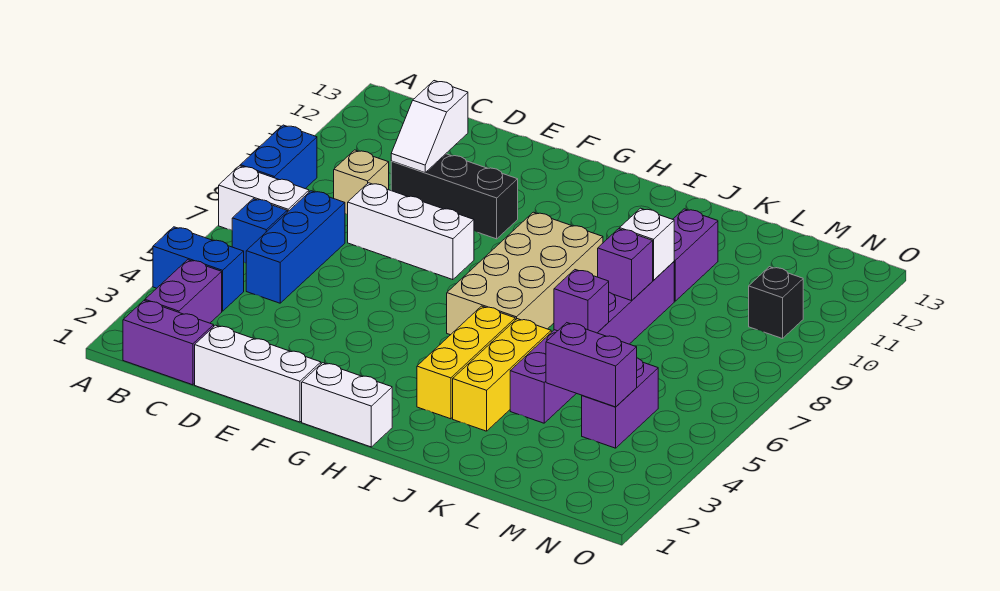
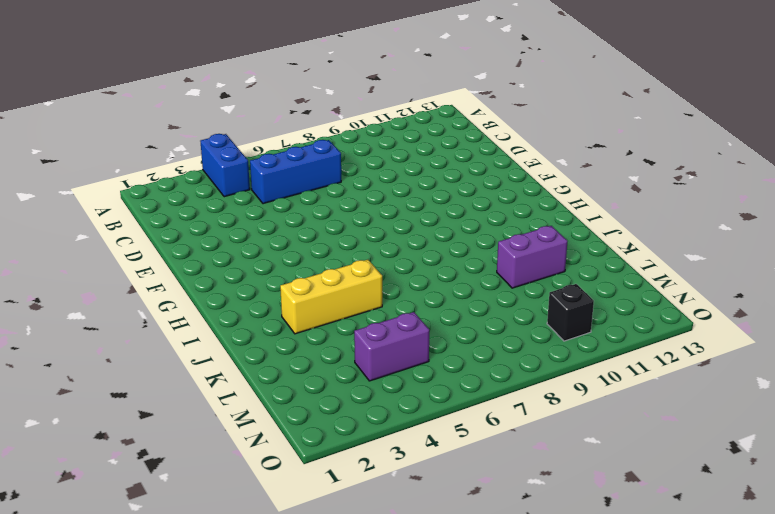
none -> white 1x2 brick [219,166,309,230]
none -> blue 1x2 brick [240,125,317,189]
none -> purple 1x2 brick [123,301,214,385]

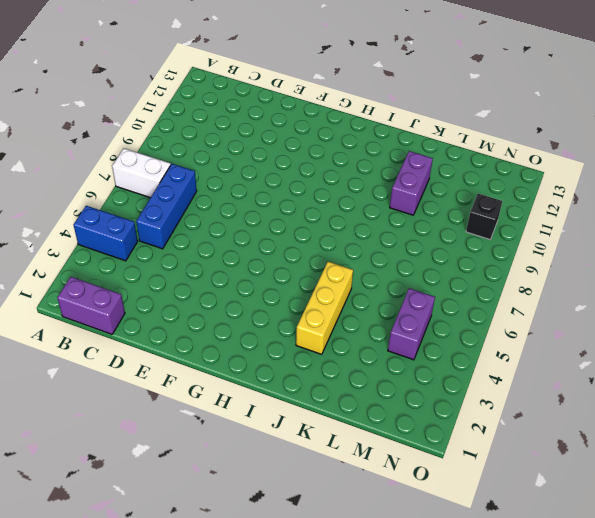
none -> blue 1x2 brick [240,125,317,189]
none -> purple 1x2 brick [145,260,222,323]
none -> blue 1x1 brick [232,199,287,263]

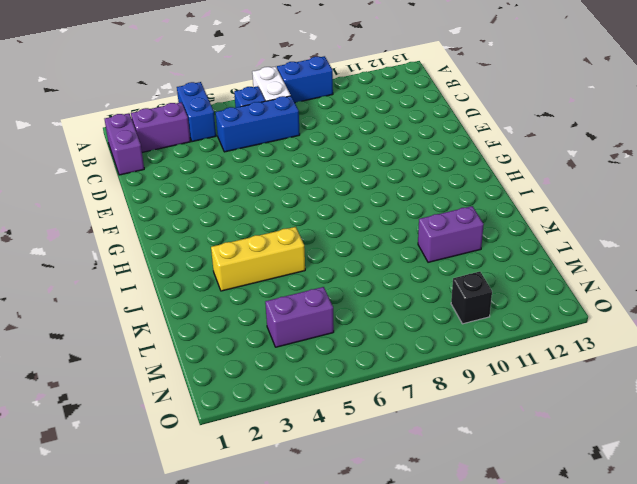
none -> tan 1x1 brick [334,150,389,215]
none -> white 1x3 brick [195,325,321,422]
none -> white 1x3 brick [348,183,474,280]

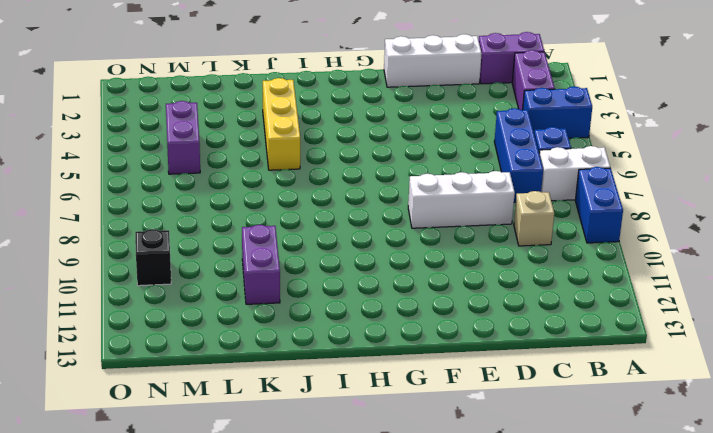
none -> black 1x3 brick [391,154,518,239]
none -> white 1x2 brick [302,363,392,447]
none -> tan 2x4 brick [447,212,603,335]

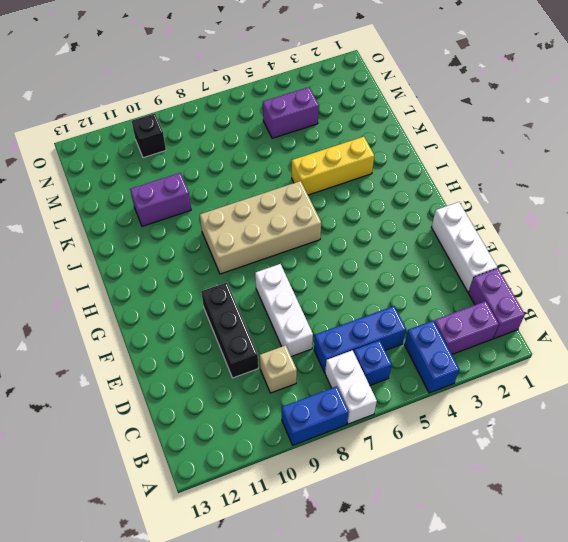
none -> white 1x2 brick [302,363,392,447]
none -> yellow 1x3 brick [417,306,515,419]
none -> purple 1x6 brick [510,262,674,423]

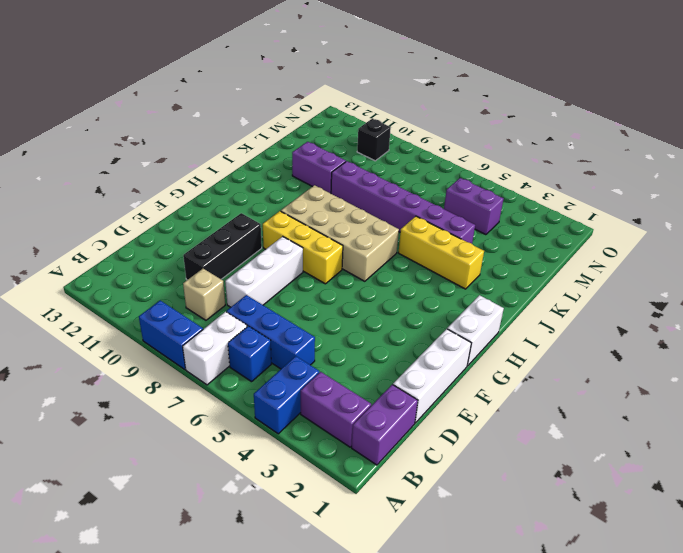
yellow 1x3 brick [263,211,343,284] -> yellow 1x3 brick moved to [417,306,515,419]
none -> white 1x2 slope [391,81,468,173]
none -> purple 1x1 brick [554,270,609,333]
none -> purple 1x1 brick [598,229,653,301]

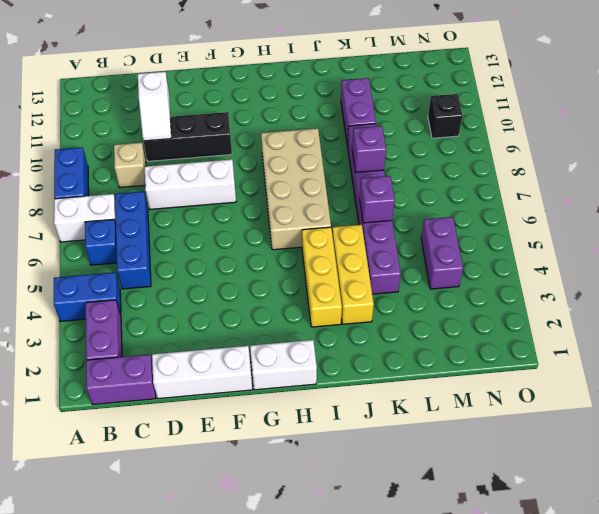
none -> white 1x1 brick [620,208,674,280]
none -> purple 1x2 brick [546,323,637,407]

